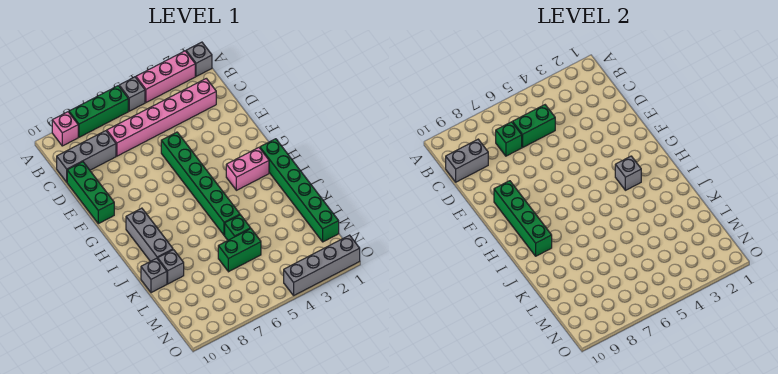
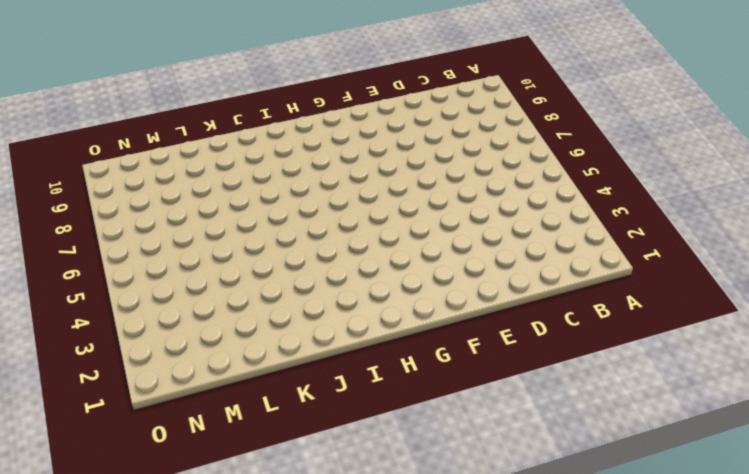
none -> grey 1x1 brick [186,42,212,76]
none -> pink 1x3 brick [136,51,195,102]
none -> grey 1x1 brick [119,77,145,111]

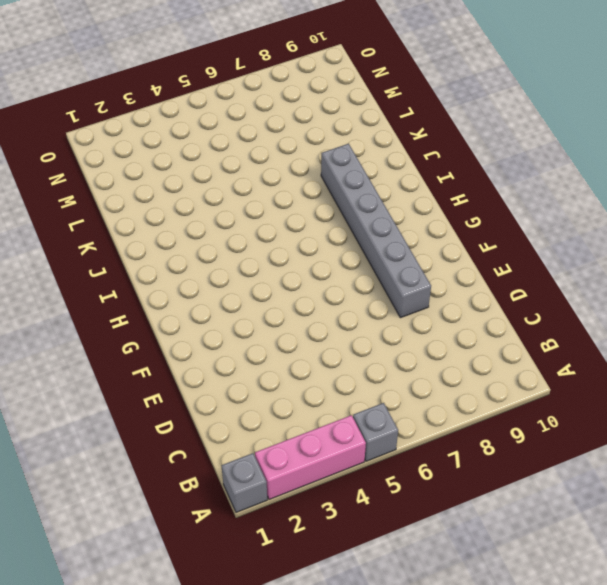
grey 1x6 brick [321,144,431,318] -> none
none -> green 1x3 brick [69,86,128,137]
none -> pink 1x1 brick [52,112,78,146]
none -> pink 1x6 brick [107,78,216,156]

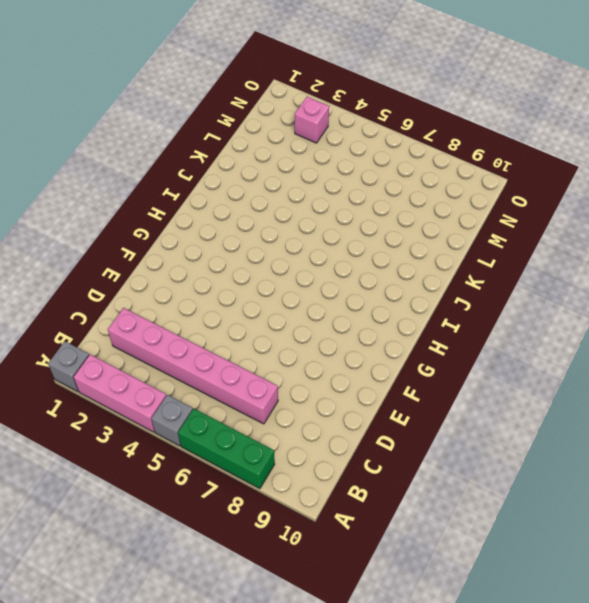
pink 1x1 brick [295,97,329,143] -> pink 1x1 brick moved to [52,112,78,146]
none -> grey 1x3 brick [57,131,116,182]
none -> green 1x3 brick [67,162,114,224]
none -> green 1x6 brick [161,132,240,235]

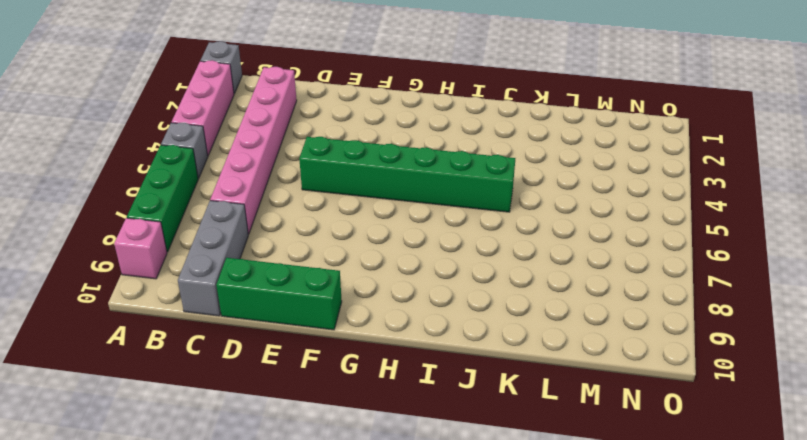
none -> green 1x6 brick [260,139,339,242]
none -> pink 1x2 brick [226,148,269,190]
none -> grey 1x3 brick [126,208,173,261]

